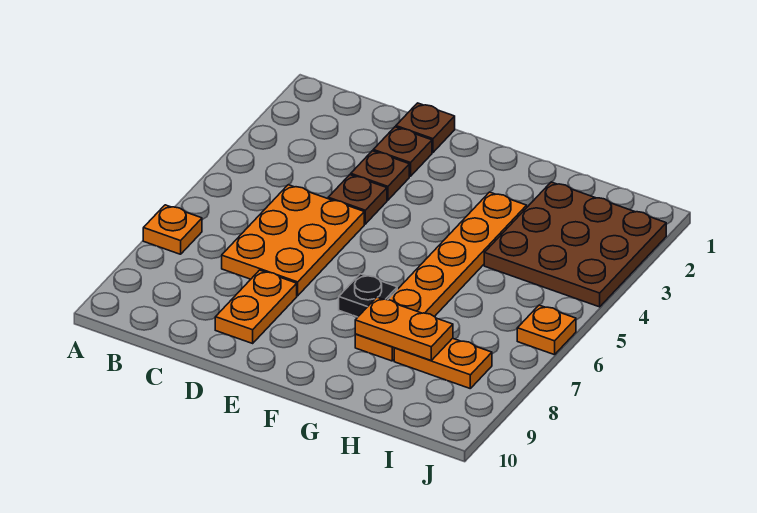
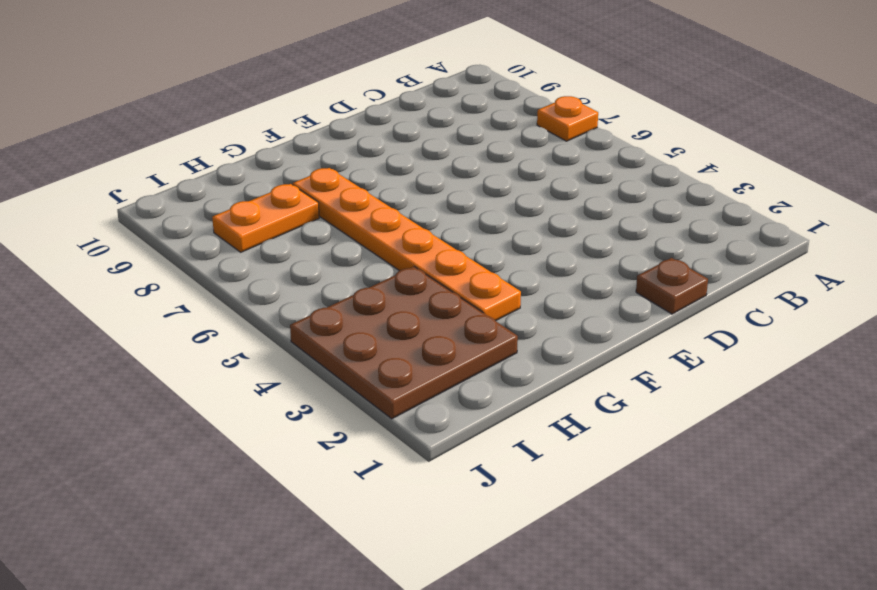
none -> orange 2x3 plate [222,185,364,296]
none -> brown 1x1 plate [373,127,432,176]
none -> brown 1x1 plate [350,151,409,200]

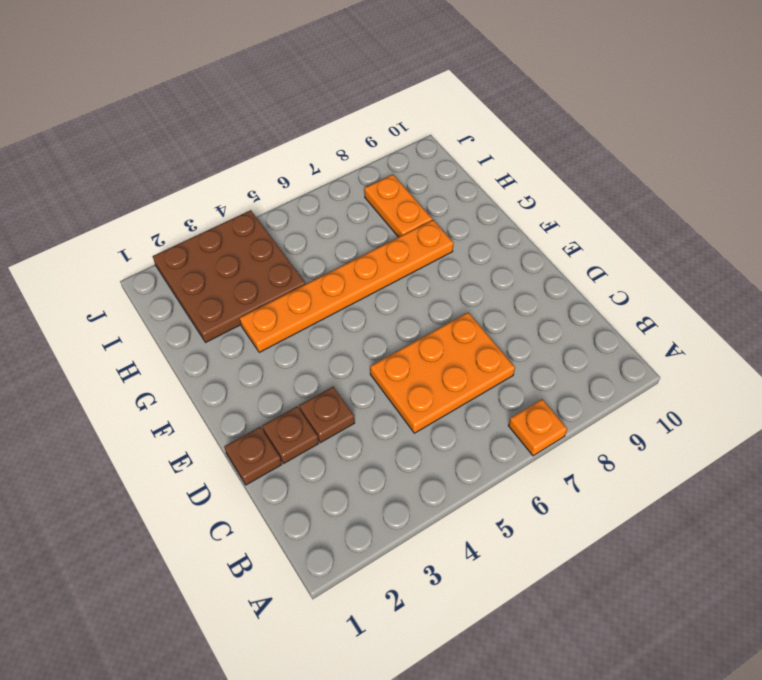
none -> brown 1x1 plate [328,175,387,224]
none -> orange 1x2 plate [215,270,297,343]
none -> black 1x1 plate [339,274,397,317]

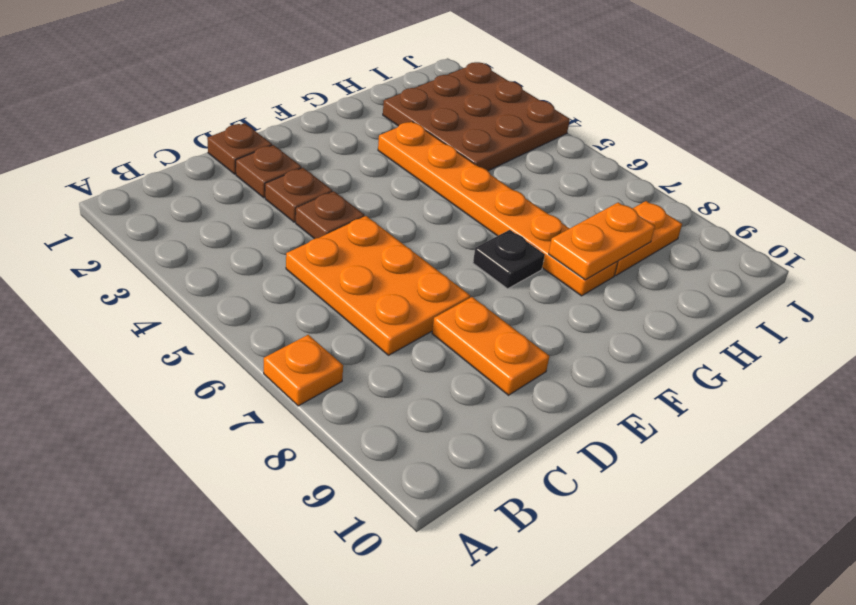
none -> orange 1x1 plate [517,305,576,355]

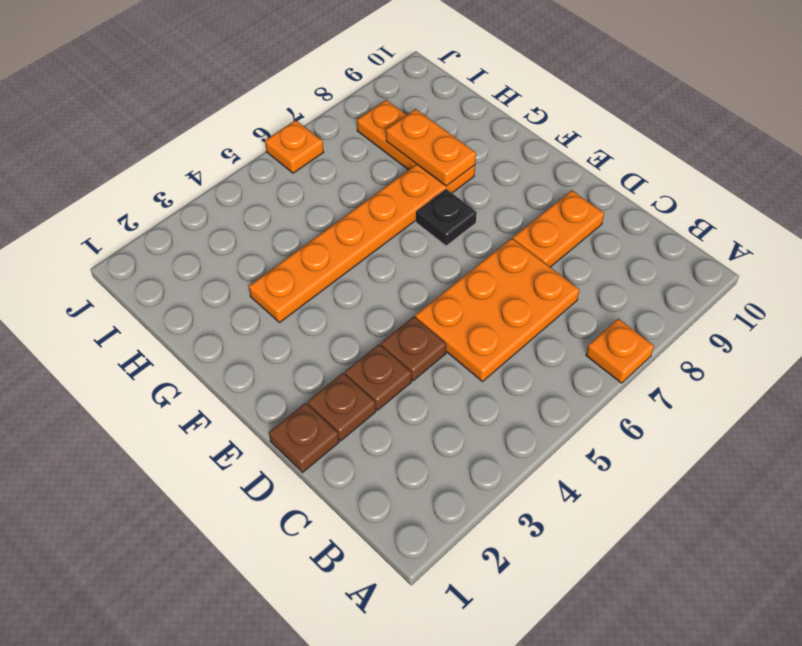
none -> brown 3x3 plate [484,182,666,307]

